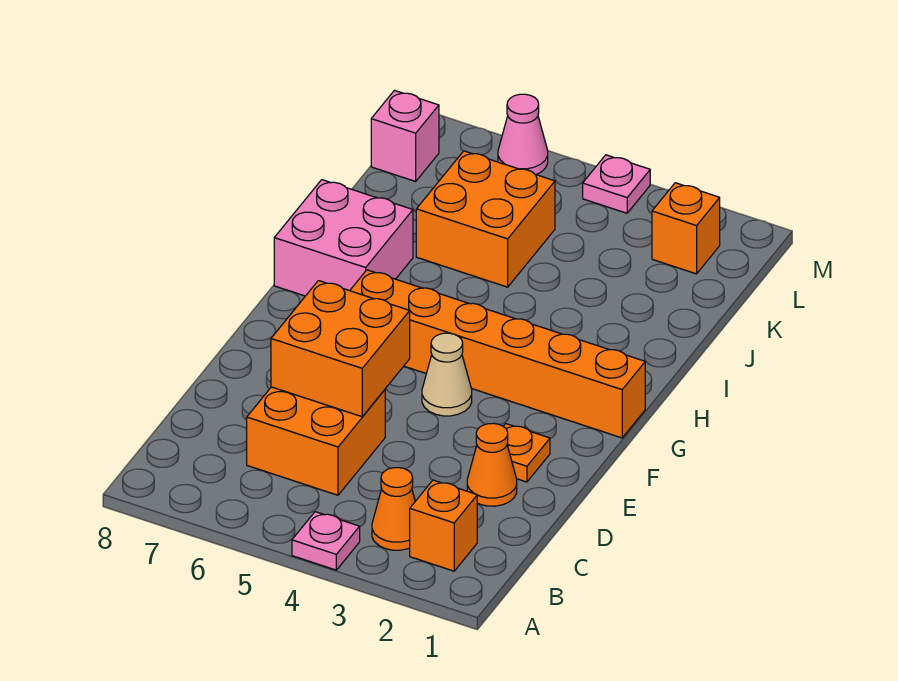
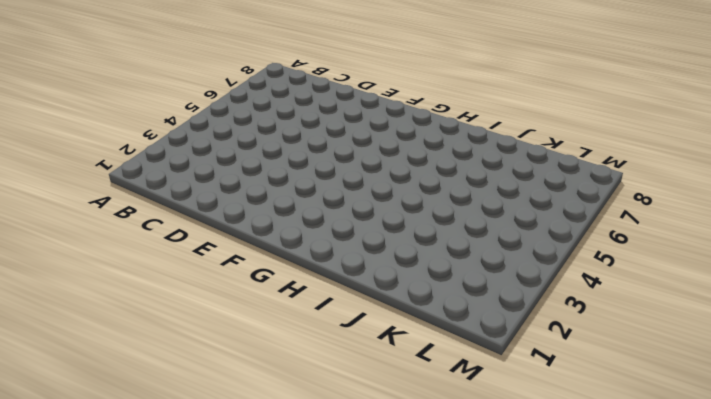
none -> pink 1x1 plate [292,512,360,570]
none -> orange 1x1 brick [410,480,477,571]
none -> orange 1x1 cone [372,468,415,550]

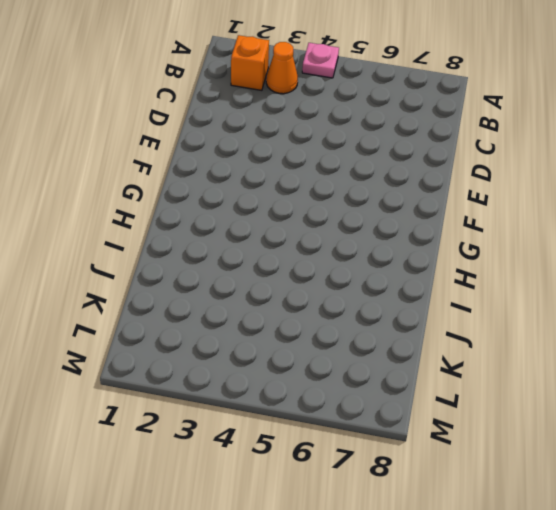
none -> orange 2x2 brick [247,387,385,495]
none -> orange 1x1 cone [467,423,517,506]
none -> orange 1x1 plate [503,424,550,482]

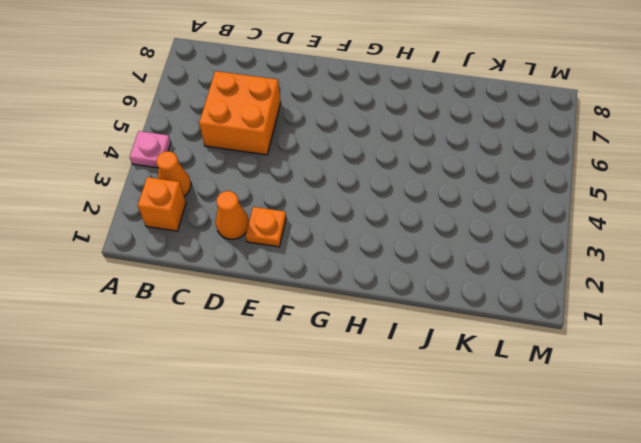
none -> tan 1x1 cone [422,333,472,416]
none -> orange 1x6 brick [350,270,645,438]
none -> pink 2x2 brick [274,180,413,296]

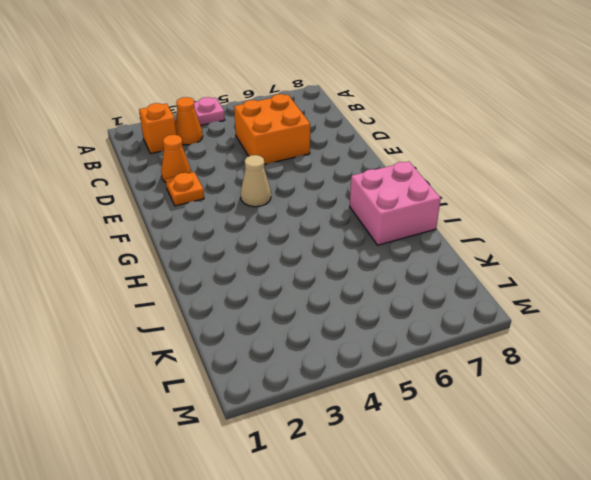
none -> orange 1x6 brick [350,270,645,438]
none -> orange 2x2 brick [416,151,555,287]
none -> orange 1x1 brick [652,183,720,274]

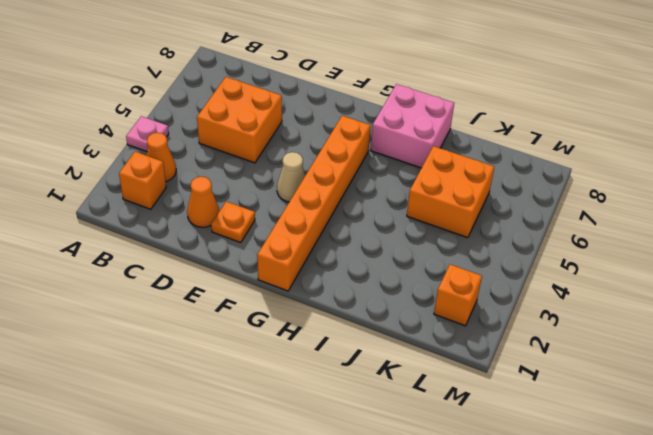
none -> pink 1x1 brick [371,91,439,181]
none -> pink 1x1 plate [583,155,650,213]
none -> pink 1x1 cone [498,94,548,175]

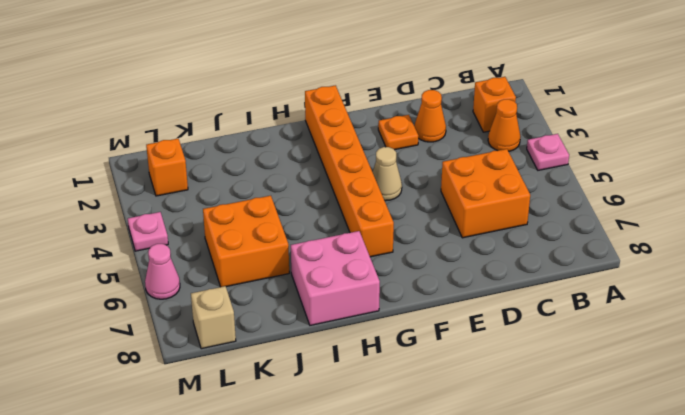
tan 1x1 brick [191,286,236,349] -> pink 1x1 brick [371,91,439,181]
none -> orange 2x2 brick [271,281,410,417]

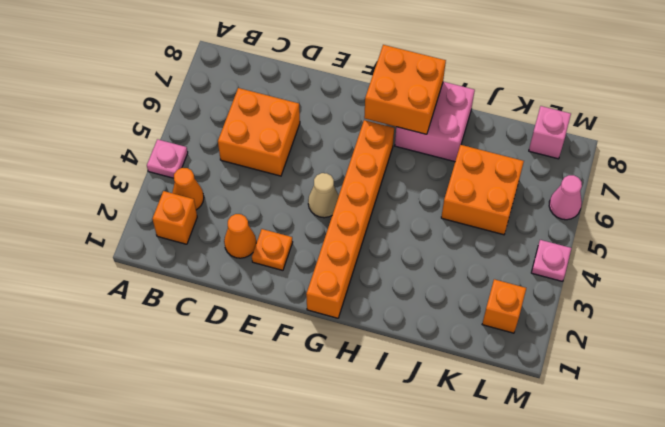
orange 2x2 brick [364,45,446,134] -> orange 2x2 brick moved to [271,281,410,417]

